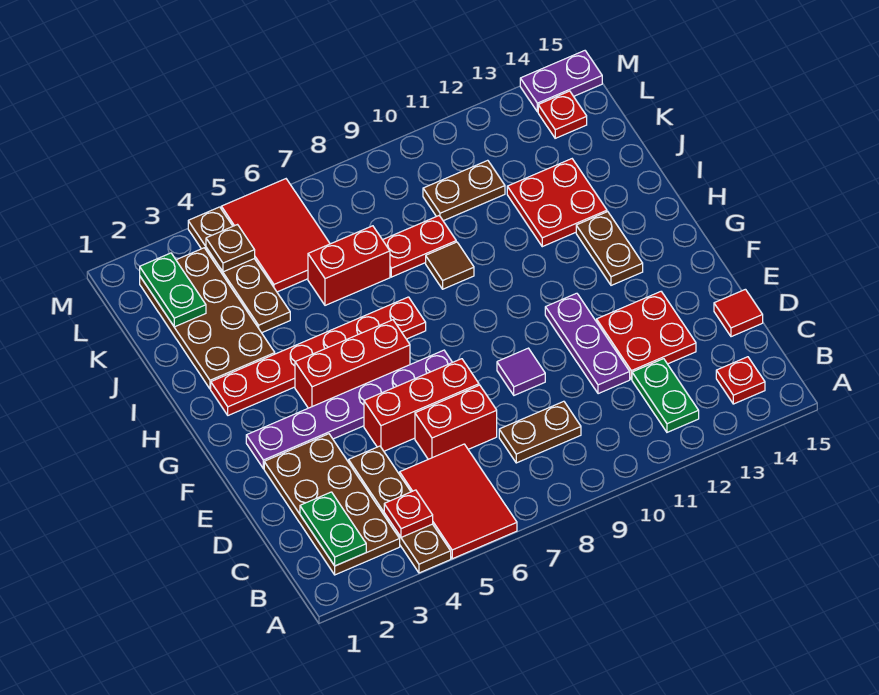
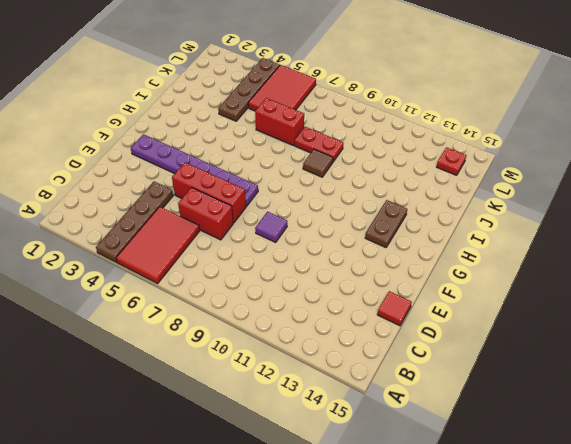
none -> brown 2x4 plate [264,434,400,575]
none -> green 1x2 plate [632,359,699,432]
none -> red 1x1 plate [716,357,765,404]
none -> brown 1x2 plate [499,401,581,463]

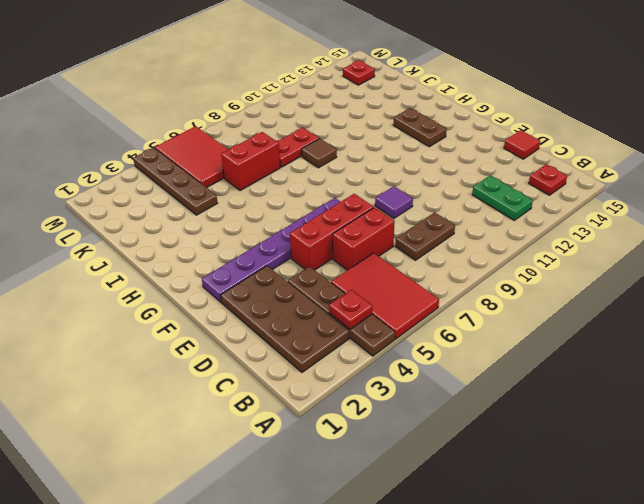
none -> purple 1x3 plate [545,293,630,394]
none -> red 2x2 plate [597,292,696,379]
none -> red 1x3 brick [295,320,410,408]
none -> red 1x6 plate [211,297,426,415]

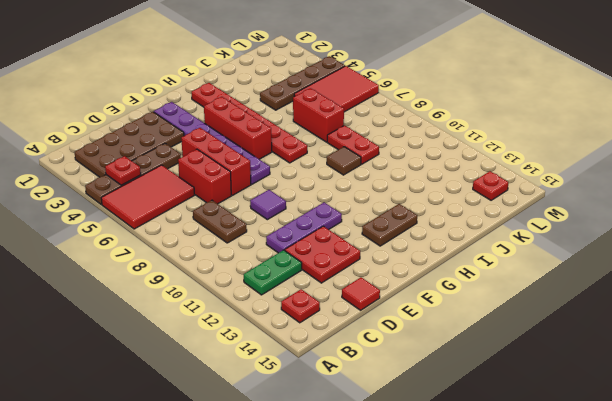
none -> brown 2x4 plate [140,248,275,389]
none -> red 2x2 plate [507,159,607,247]
none -> brown 1x2 plate [423,160,505,221]
none -> purple 1x2 plate [520,51,602,112]

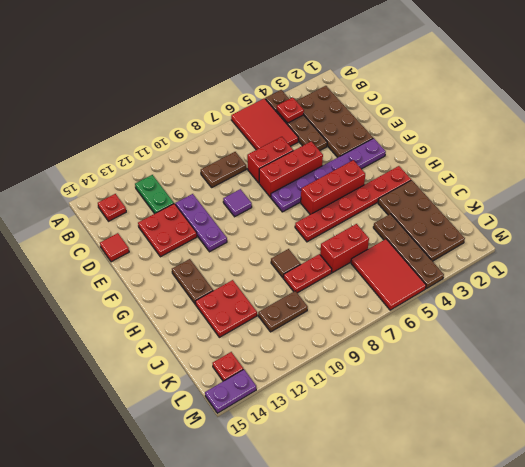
none -> green 1x2 plate [300,492,366,566]
none -> green 1x2 plate [140,253,206,327]
none -> brown 1x1 plate [206,225,255,272]

